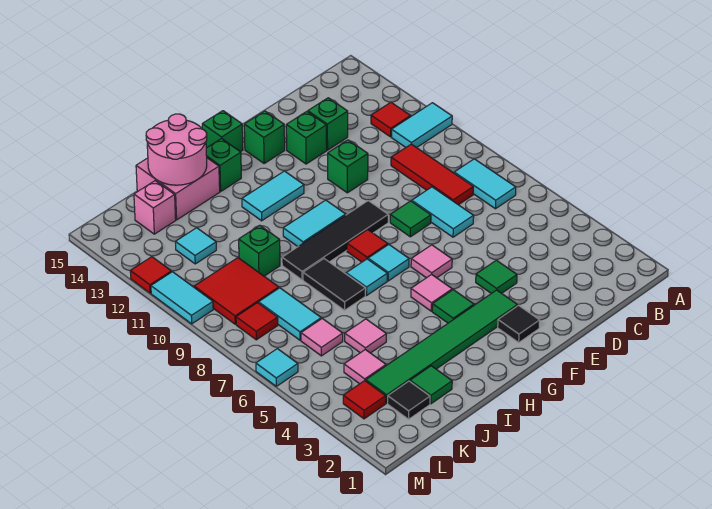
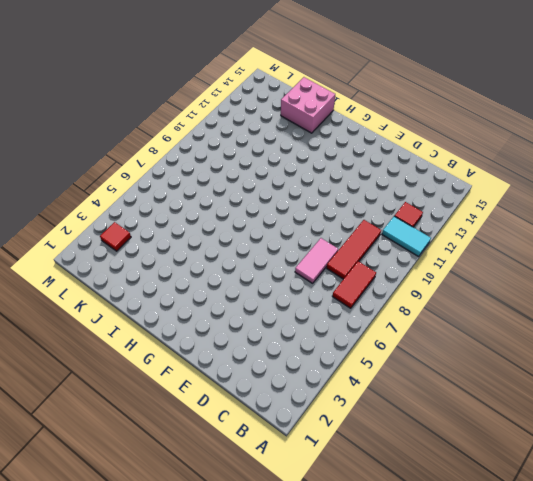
red 1x2 tile [332,261,376,308] -> cyan 1x2 tile [454,159,516,209]
pink 1x2 tile [295,238,338,283] -> cyan 1x2 tile [412,187,474,237]
none -> green 1x1 brick [308,98,348,150]
none -> green 1x1 tile [476,260,517,294]
none -> green 1x1 tile [390,201,431,237]
none -> green 1x1 brick [328,140,368,193]

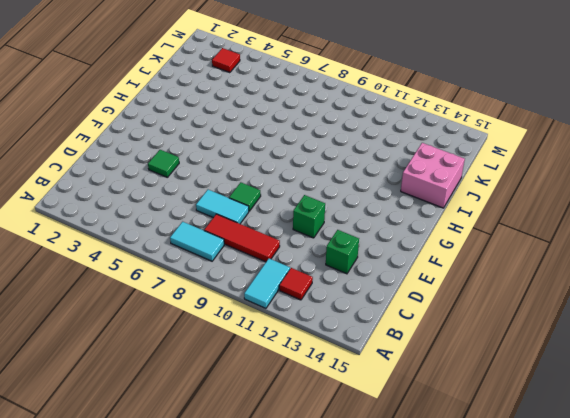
none -> green 1x1 brick [286,112,327,164]
none -> black 1x1 tile [498,305,540,342]
none -> green 1x6 tile [366,290,517,403]
none -> pink 1x1 tile [411,245,452,278]

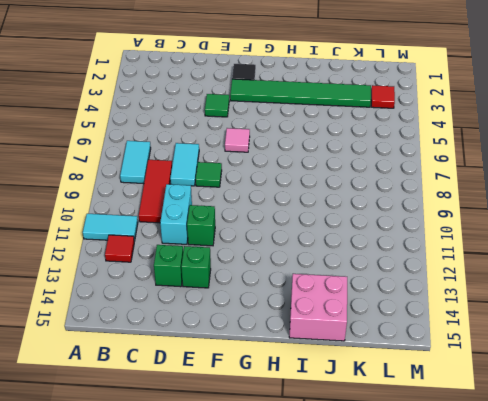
cyan 1x2 brick [160,184,192,244] -> none
none -> black 1x4 tile [282,201,388,280]
none -> green 1x1 brick [244,111,285,163]
none -> green 1x1 tile [432,290,474,323]
none -> pink 1x1 tile [411,274,452,311]

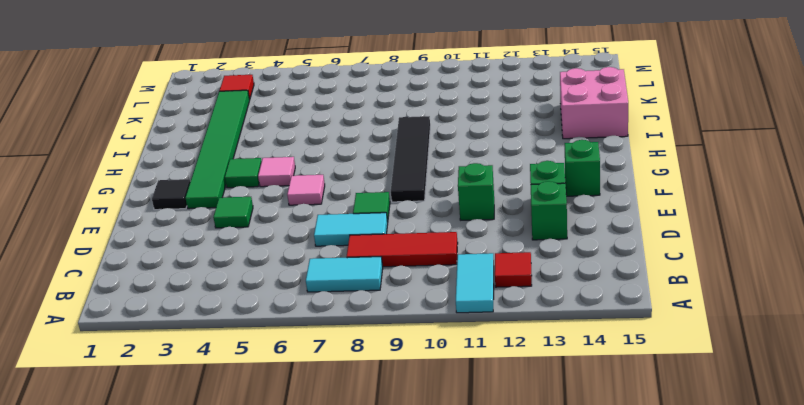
none -> cyan 1x1 tile [368,245,409,281]
none -> red 1x1 tile [347,230,388,262]
none -> cyan 1x2 tile [283,200,346,247]
none -> cyan 1x2 tile [242,171,304,221]

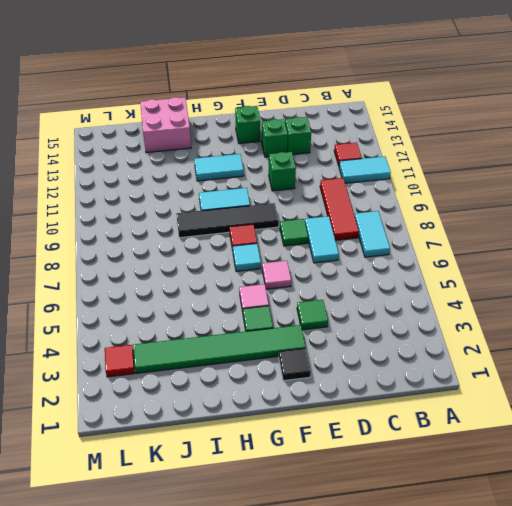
none -> green 1x1 brick [202,111,243,152]
none -> cyan 1x1 tile [346,259,387,295]
none -> green 1x1 brick [206,138,241,191]
none -> black 1x2 tile [303,259,366,310]

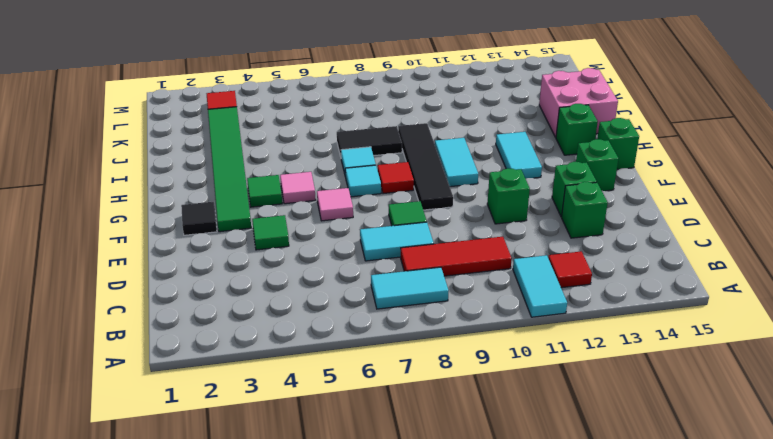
none -> green 1x1 tile [410,366,452,404]
none -> pink 1x1 tile [345,319,386,353]
none -> green 1x1 brick [239,225,280,276]
none -> black 1x1 tile [388,381,430,419]

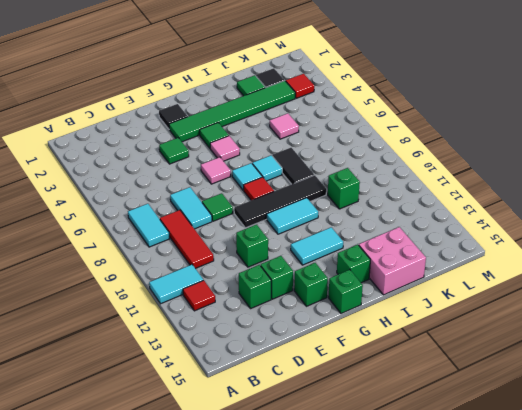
none -> pink 1x1 tile [344,350,386,384]
none -> pink 1x1 tile [301,319,343,356]
none -> cyan 1x2 tile [259,288,321,340]
none -> red 2x2 tile [194,258,279,324]

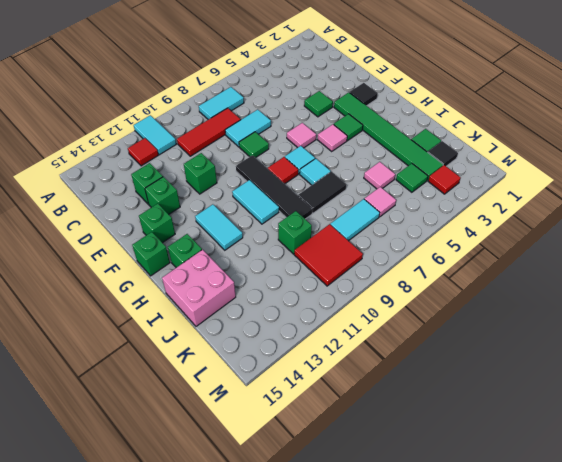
green 1x1 tile [396,164,428,192] -> pink 1x1 tile [344,350,386,384]
none -> cyan 1x1 tile [175,228,216,264]
none -> pink 1x1 brick [134,181,176,234]
none -> red 1x1 tile [236,303,278,340]
none -> cyan 1x1 tile [256,349,298,386]

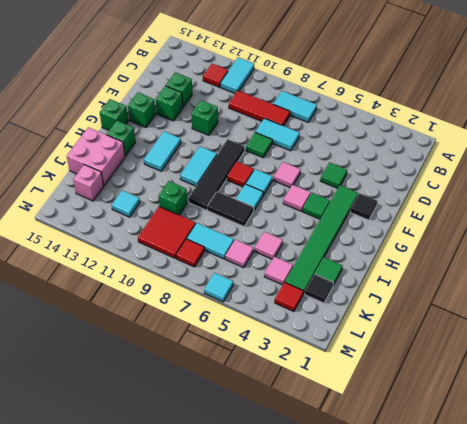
none -> cyan 1x2 tile [151,272,213,324]
none -> red 1x1 tile [130,257,171,293]
none -> pink 2x2 round brick [146,114,207,185]

